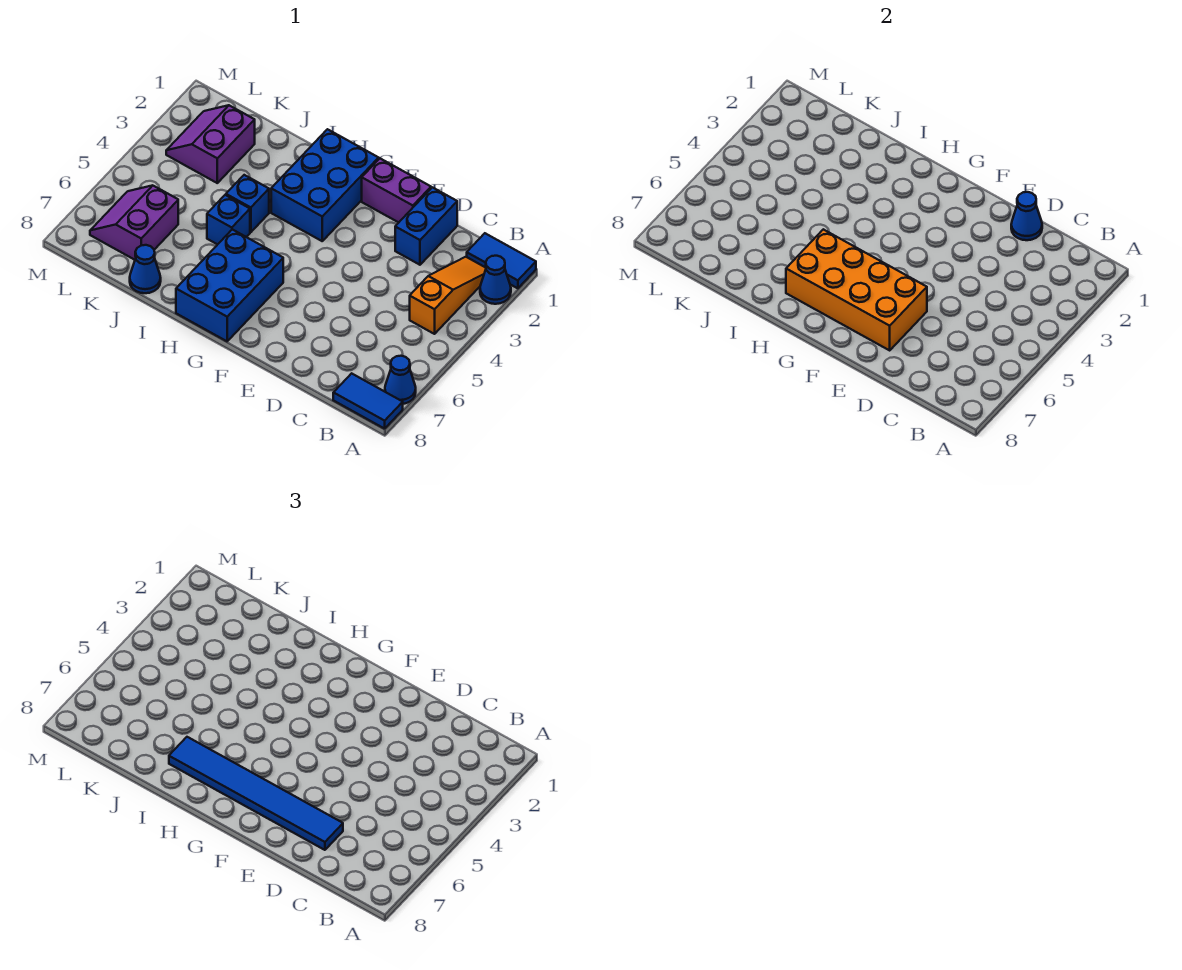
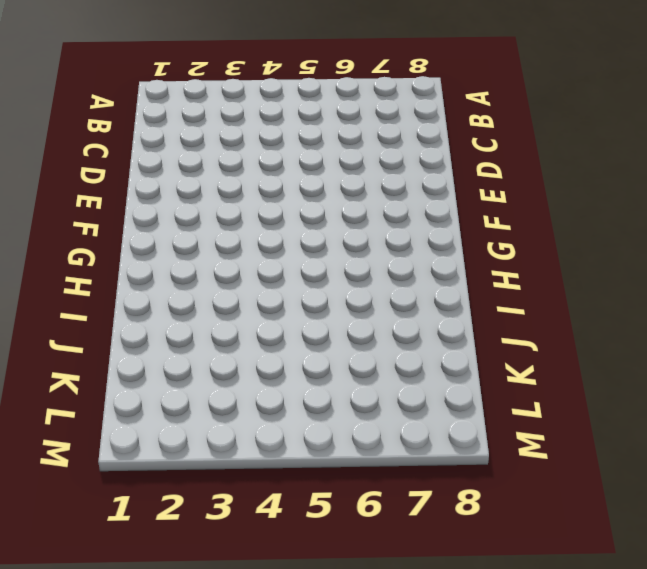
none -> blue 1x2 tile [467,233,536,288]
none -> blue 1x1 cone [480,256,511,304]
none -> blue 1x1 cone [385,356,416,404]

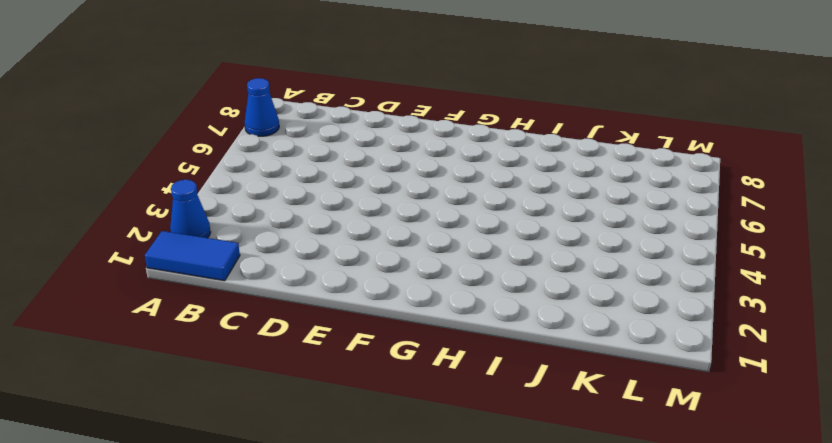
none -> blue 1x2 tile [333,373,403,429]
none -> orange 1x3 slope [410,257,486,334]
none -> blue 1x2 brick [395,187,457,265]

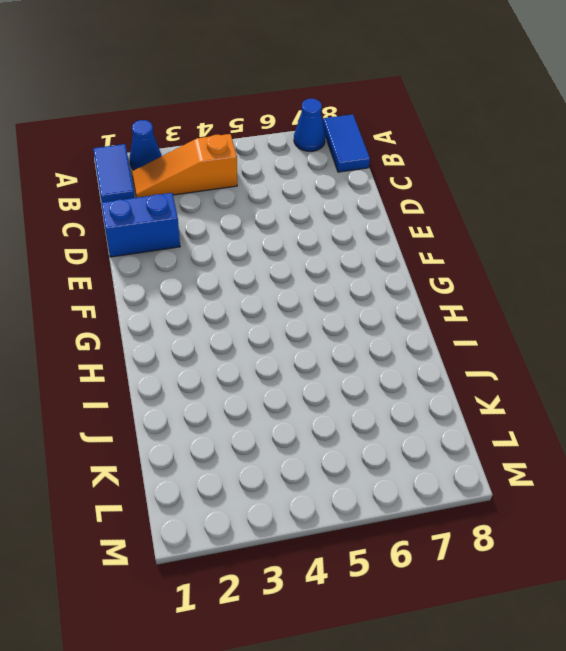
none -> purple 1x2 brick [362,159,431,222]
none -> blue 2x3 brick [271,129,379,241]
none -> blue 2x3 brick [176,229,283,341]

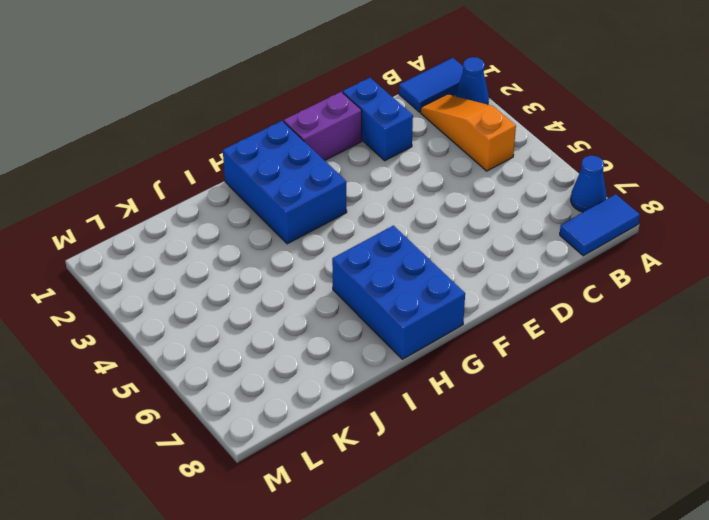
none -> blue 1x1 brick [226,175,269,232]
none -> blue 1x1 brick [207,195,250,245]
none -> blue 1x1 cone [130,245,161,293]

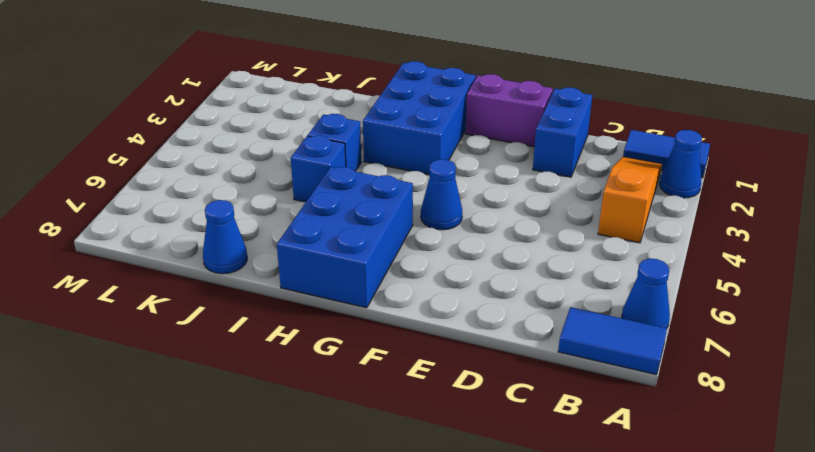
blue 1x1 cone [421,159,462,230] -> blue 1x1 cone moved to [1011,192,1042,240]
none -> purple 2x2 slope [166,105,255,183]
none -> purple 2x2 slope [90,186,178,260]
none -> orange 2x4 brick [786,229,927,350]

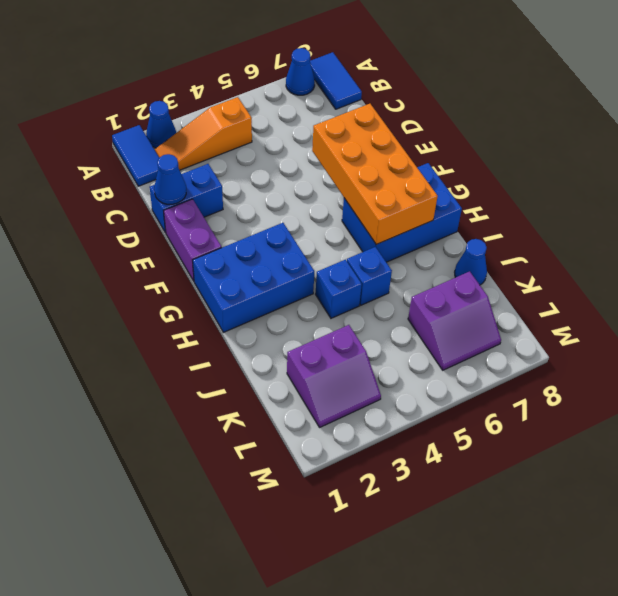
none -> blue 1x6 tile [169,737,343,850]

